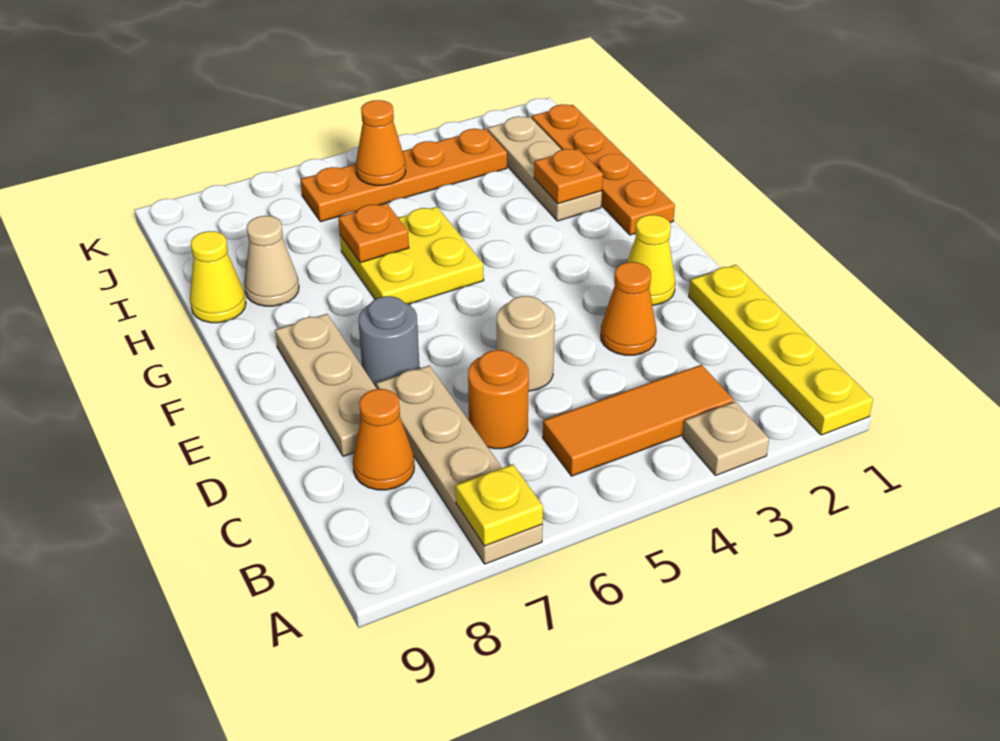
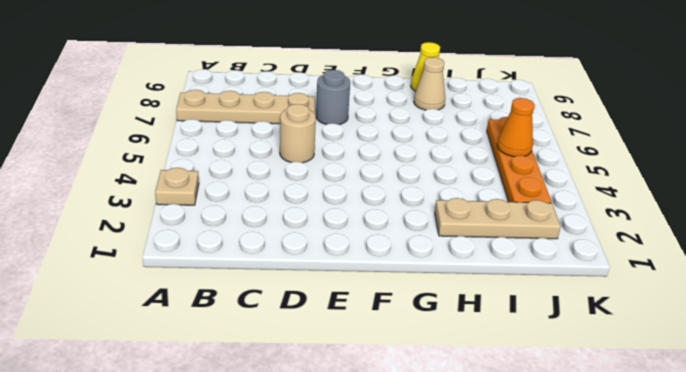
none -> yellow 1x4 plate [689,265,873,435]
none -> orange 1x3 tile [543,365,734,476]
none -> orange 1x1 round brick [468,350,529,449]

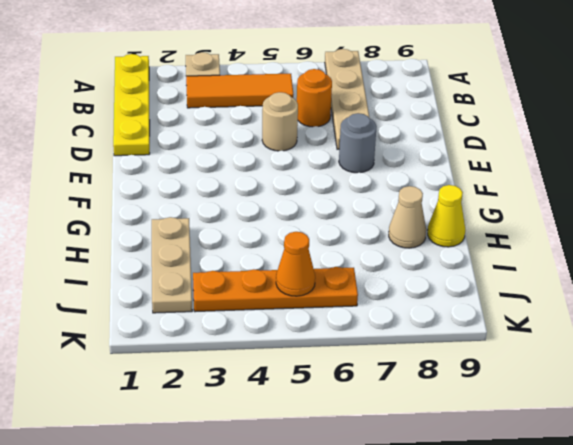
none -> orange 1x1 cone [353,389,414,490]
none -> orange 1x1 cone [601,262,657,355]
none -> tan 1x3 plate [275,314,377,456]

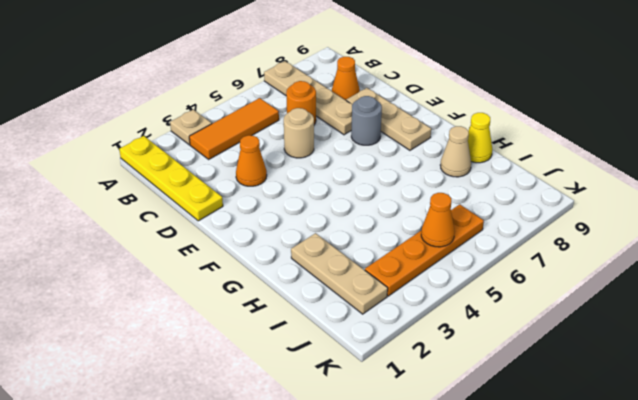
none -> yellow 1x1 cone [627,215,676,305]
none -> orange 1x4 plate [532,104,675,235]
none -> yellow 2x2 plate [340,207,484,304]

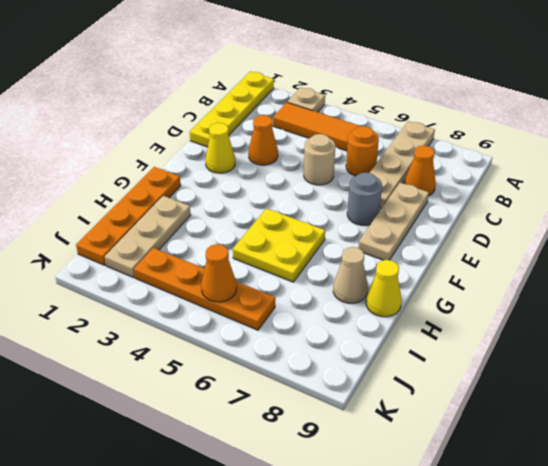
none -> yellow 1x1 plate [456,464,543,546]
none -> orange 1x1 plate [534,149,603,204]
none -> orange 1x1 plate [338,203,409,263]

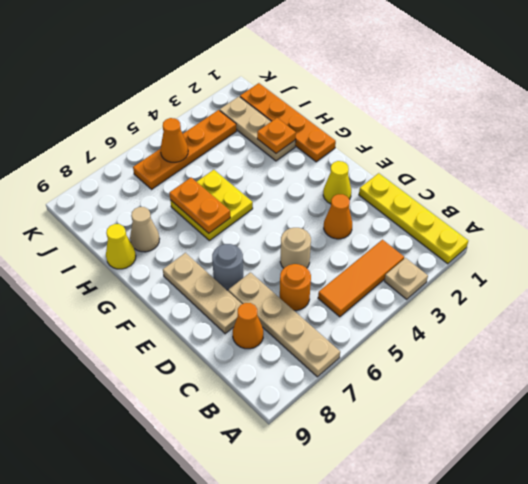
orange 1x2 plate [169,178,230,233] -> orange 1x1 plate [338,203,409,263]
none -> yellow 1x1 plate [456,464,543,546]

